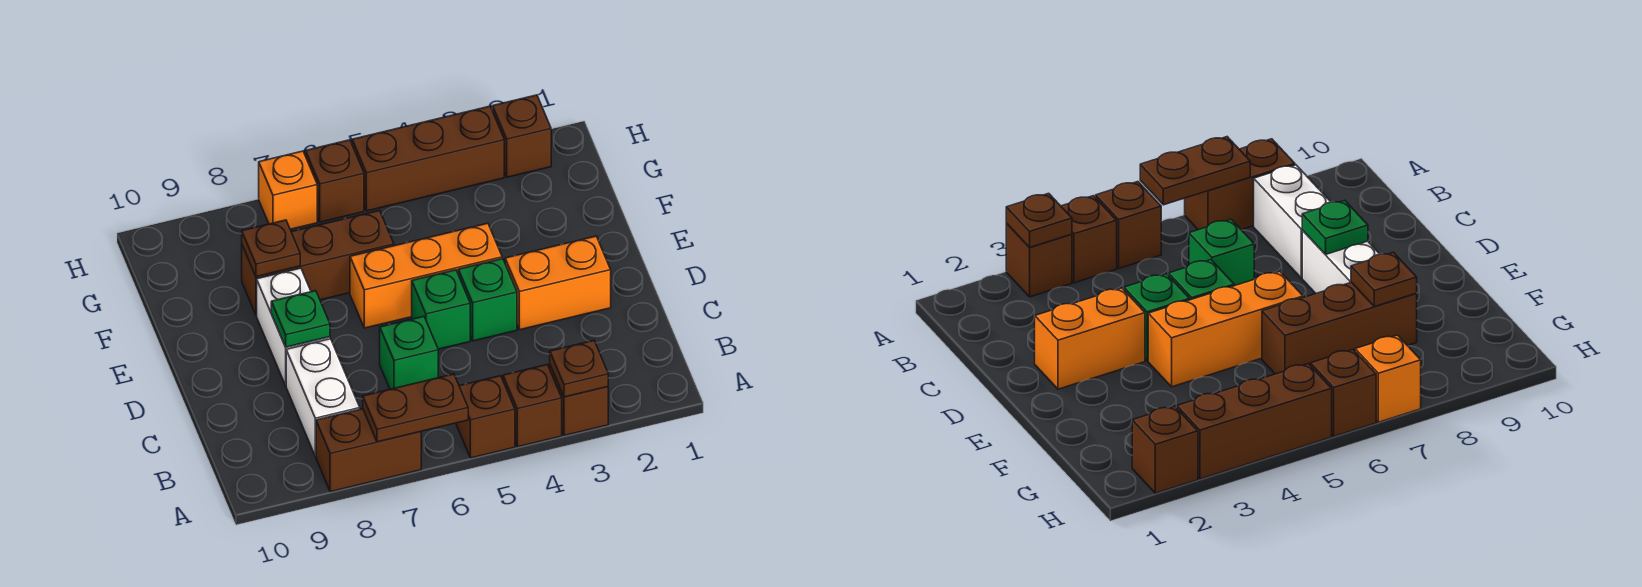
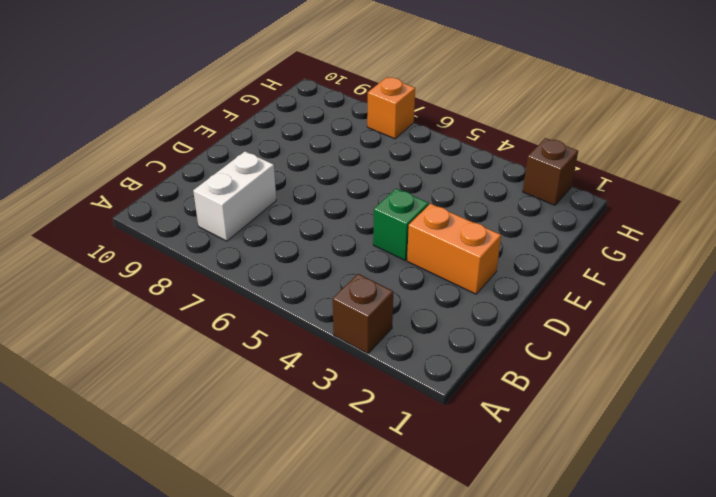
none -> brown 1x1 brick [503,365,562,447]
none -> brown 1x1 brick [456,376,515,458]
none -> brown 1x2 brick [316,409,421,492]

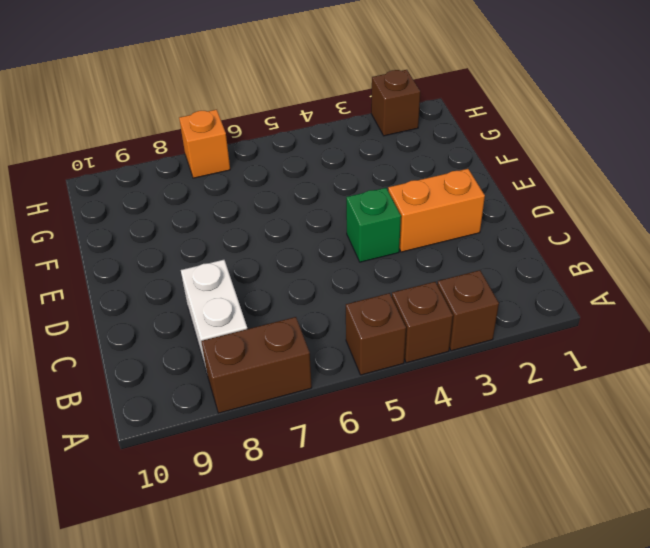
none -> green 1x1 brick [380,316,438,389]
none -> green 1x1 brick [412,270,470,349]
none -> white 1x2 brick [257,268,330,385]

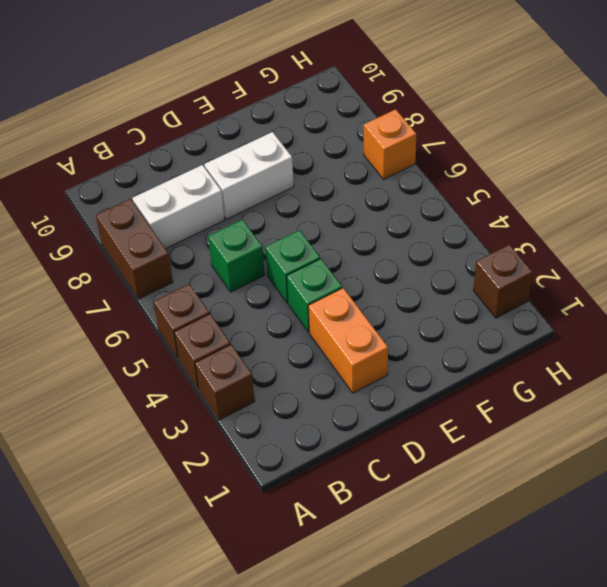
none -> orange 1x3 brick [350,223,502,328]
none -> brown 1x3 brick [242,211,394,315]
none -> brown 1x3 brick [352,106,504,211]

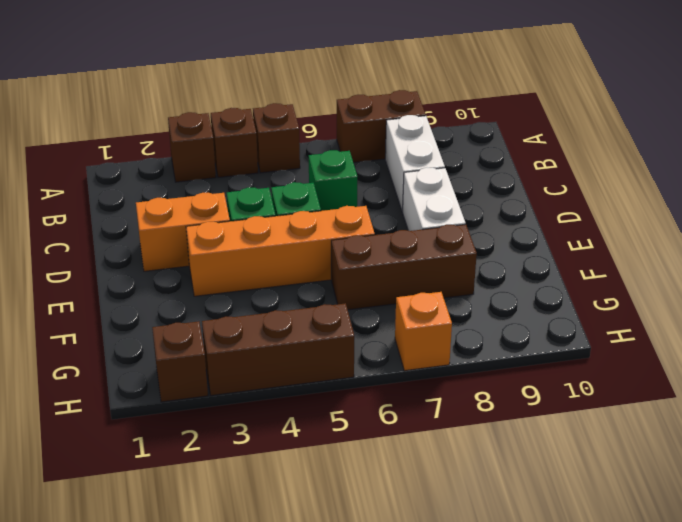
orange 1x4 brick [186,206,375,296] -> orange 1x3 brick [350,223,502,328]
none -> brown 1x1 brick [305,140,364,222]
none -> brown 1x1 plate [550,341,608,397]
none -> brown 1x2 plate [363,374,468,442]

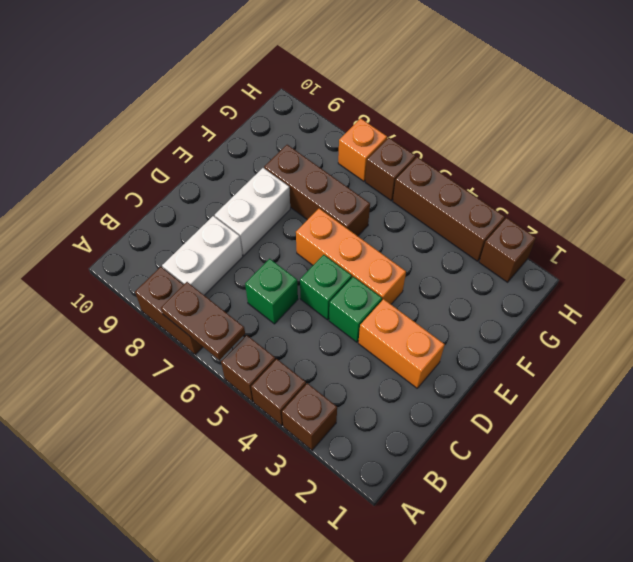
none -> brown 1x1 plate [550,341,608,397]
none -> green 1x1 plate [271,291,330,347]
none -> brown 1x1 plate [242,220,300,277]

